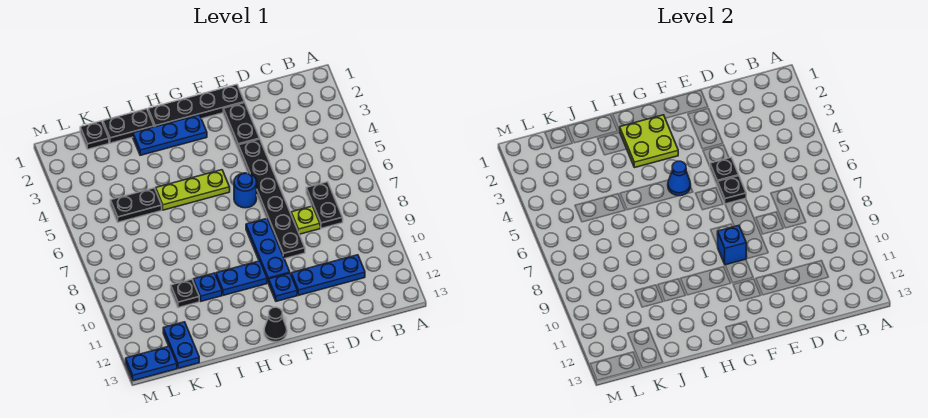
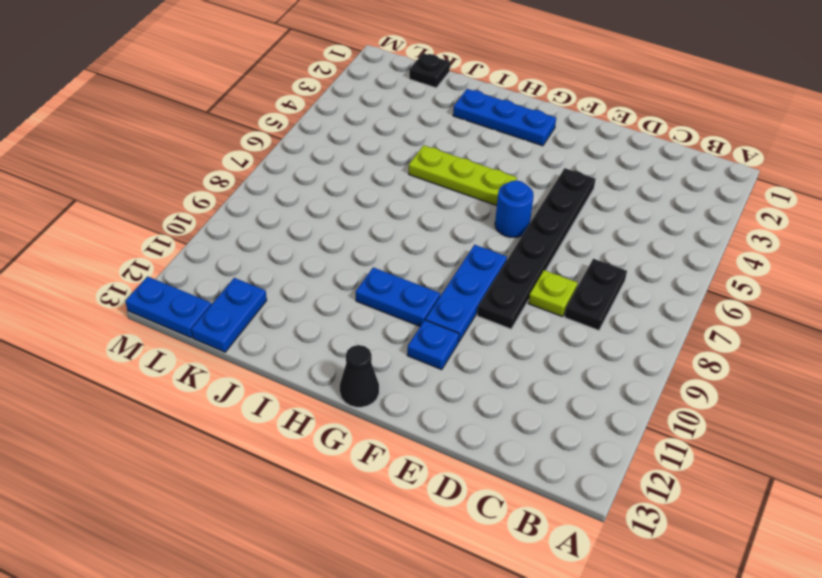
none -> blue 1x3 plate [291,255,365,295]
none -> black 1x4 plate [148,85,245,127]
none -> black 1x2 plate [223,103,260,148]

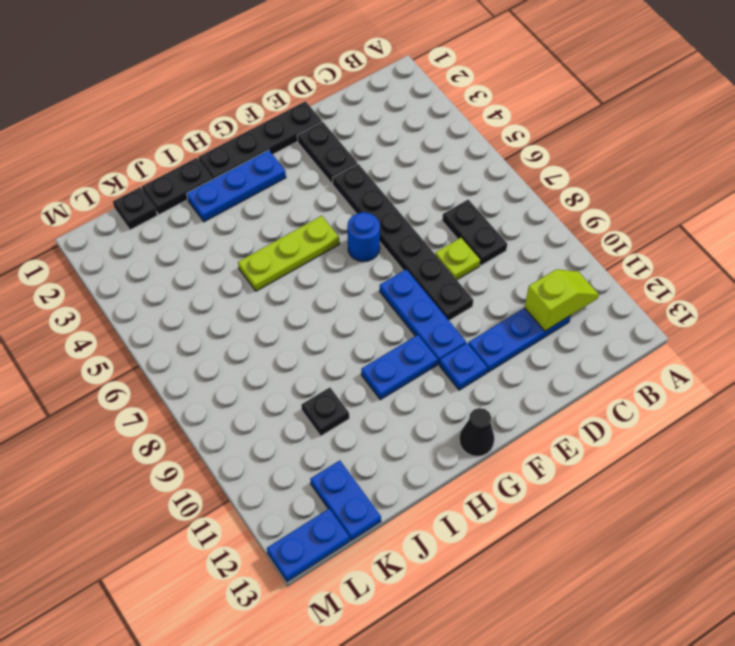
lime 1x2 slope [524,269,599,331] -> none
none -> blue 1x1 plate [193,273,222,301]
none -> black 1x2 plate [110,188,162,222]
none -> black 1x1 plate [710,158,739,186]

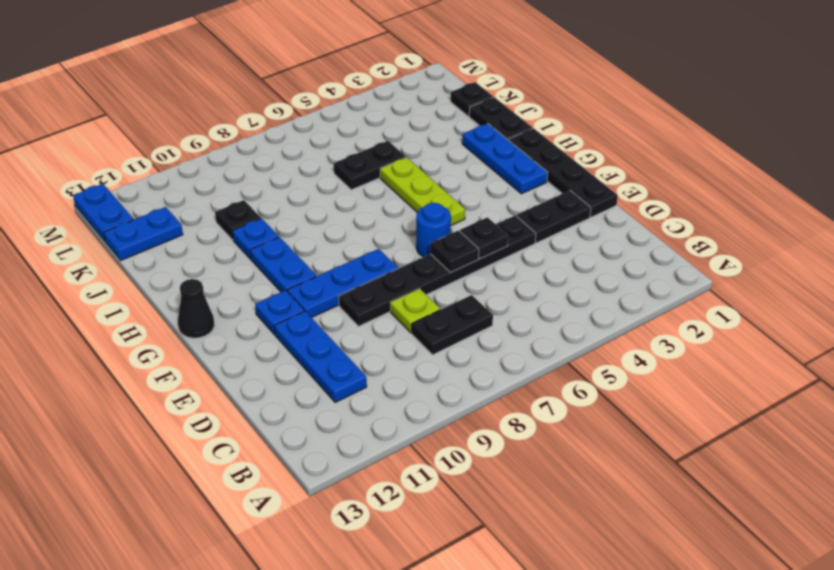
black 1x2 plate [333,141,406,190] -> black 1x2 plate turned to [110,188,162,222]
none -> blue 1x1 brick [717,225,746,265]
none -> lime 2x2 plate [620,115,678,168]
none -> blue 1x1 cone [668,161,691,196]

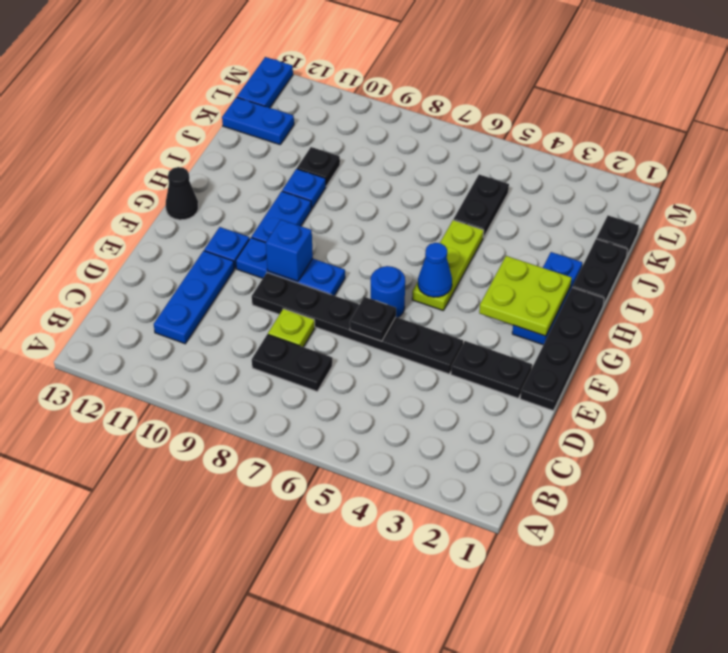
none -> black 1x1 plate [710,158,739,186]

